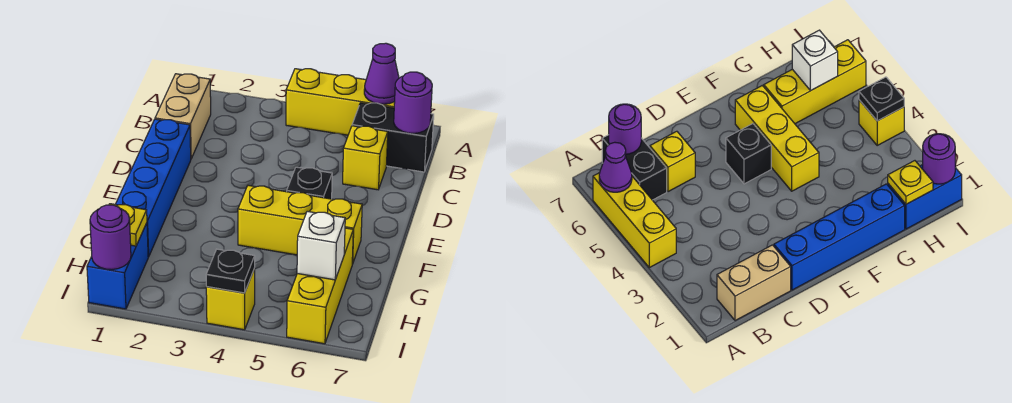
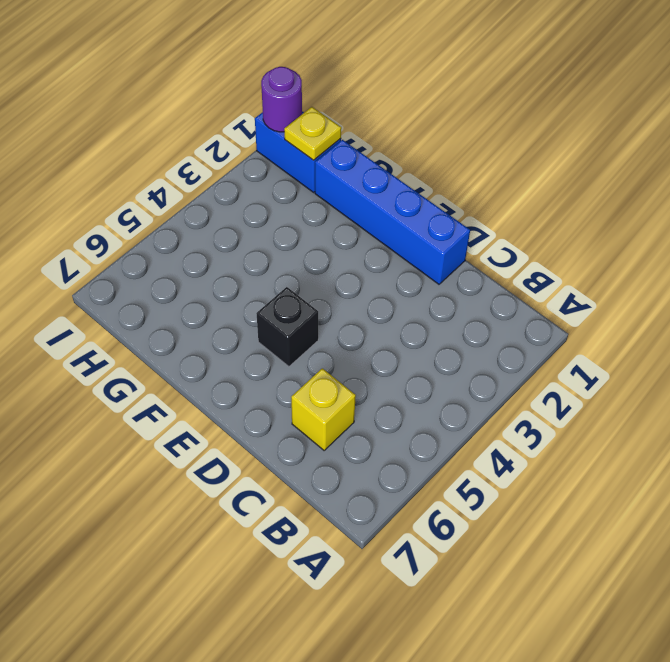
none -> yellow 1x3 brick [286,69,395,135]
none -> tan 1x2 brick [155,74,211,158]
none -> black 1x2 brick [352,103,434,172]

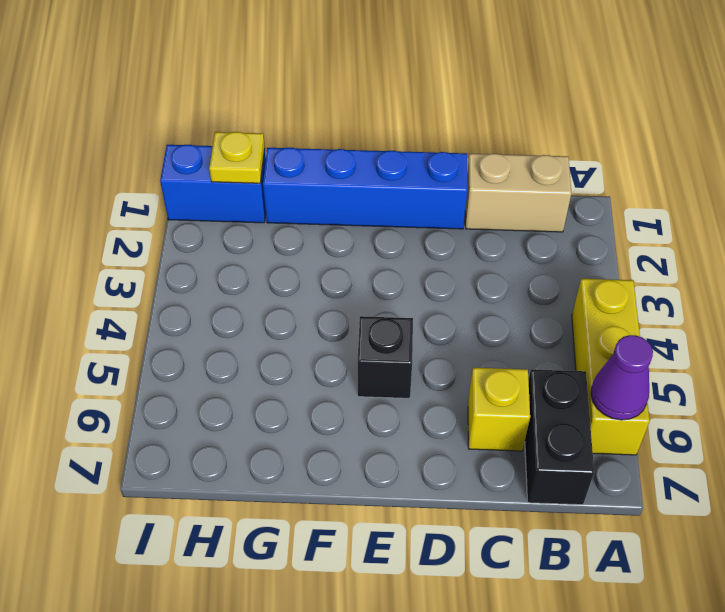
none -> yellow 1x3 brick [238,185,362,264]
none -> yellow 1x3 brick [287,228,353,344]
none -> yellow 1x1 brick [206,268,255,330]

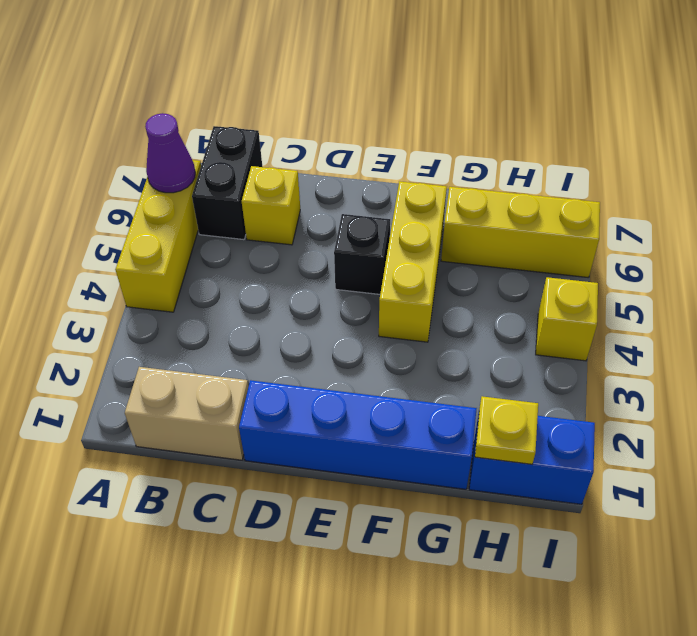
none -> purple 1x1 round brick [394,72,432,133]
none -> white 1x1 brick [297,211,345,280]
none -> purple 1x1 round brick [90,205,131,270]

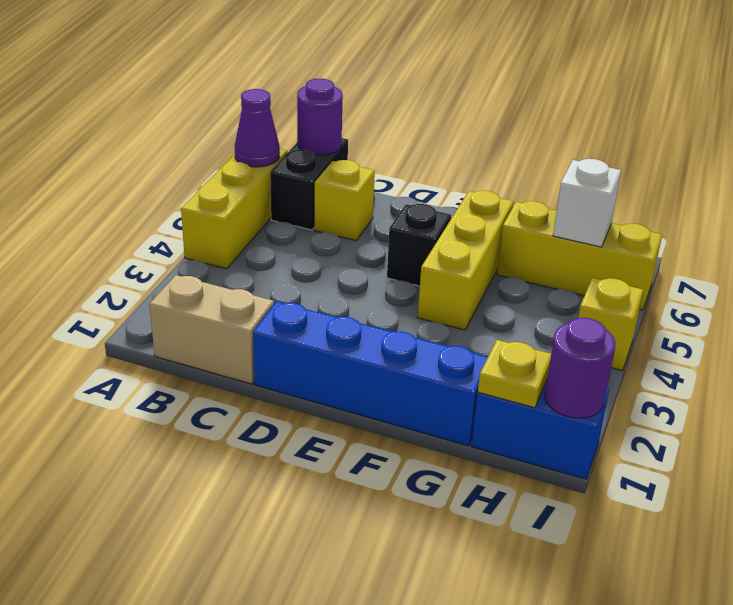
none -> black 1x1 plate [206,249,255,293]

